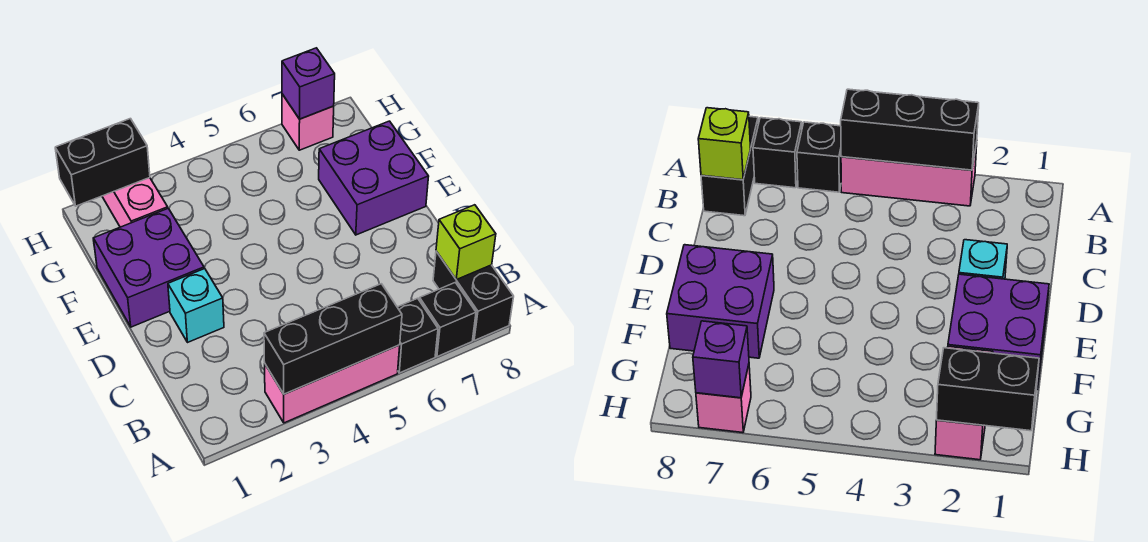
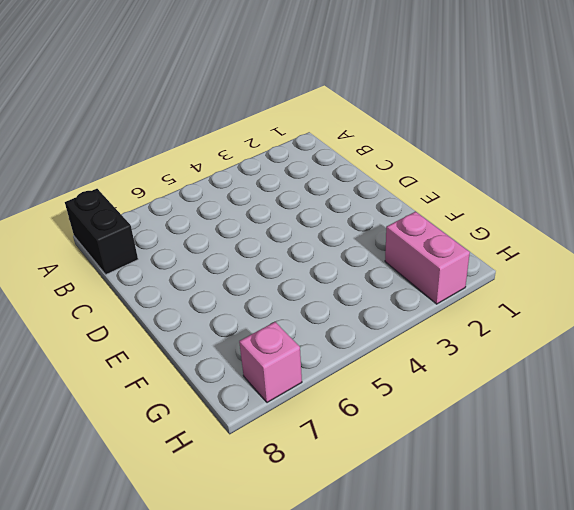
none -> pink 1x3 brick [265,345,400,423]
none -> black 1x1 brick [397,298,438,373]
none -> black 1x1 brick [419,283,476,357]

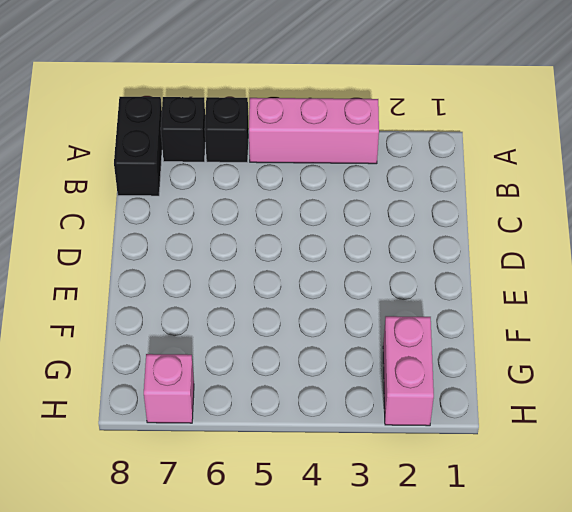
none -> cyan 1x1 brick [168,269,224,342]
none -> purple 2x2 brick [93,209,204,327]
none -> purple 2x2 brick [319,121,429,235]

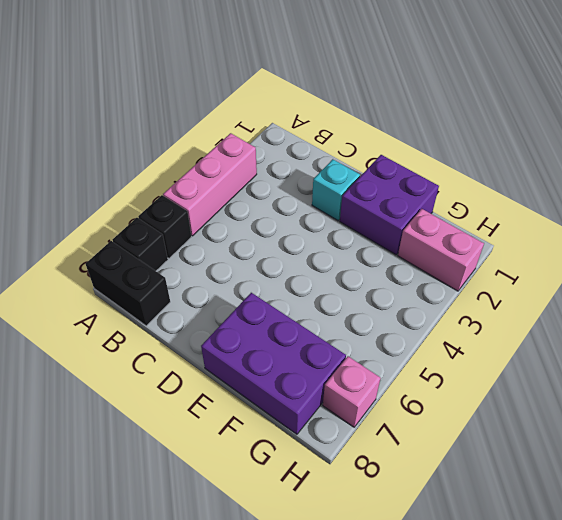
purple 2x3 brick [201,293,346,434] -> purple 2x2 brick [319,121,429,235]
none -> black 1x3 brick [264,284,402,394]
none -> lime 1x1 brick [436,205,496,280]
none -> black 1x2 brick [55,119,150,206]

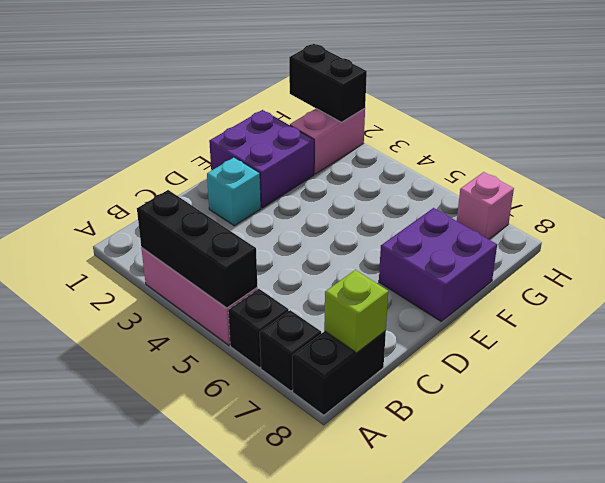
none -> purple 1x1 brick [282,48,335,119]

